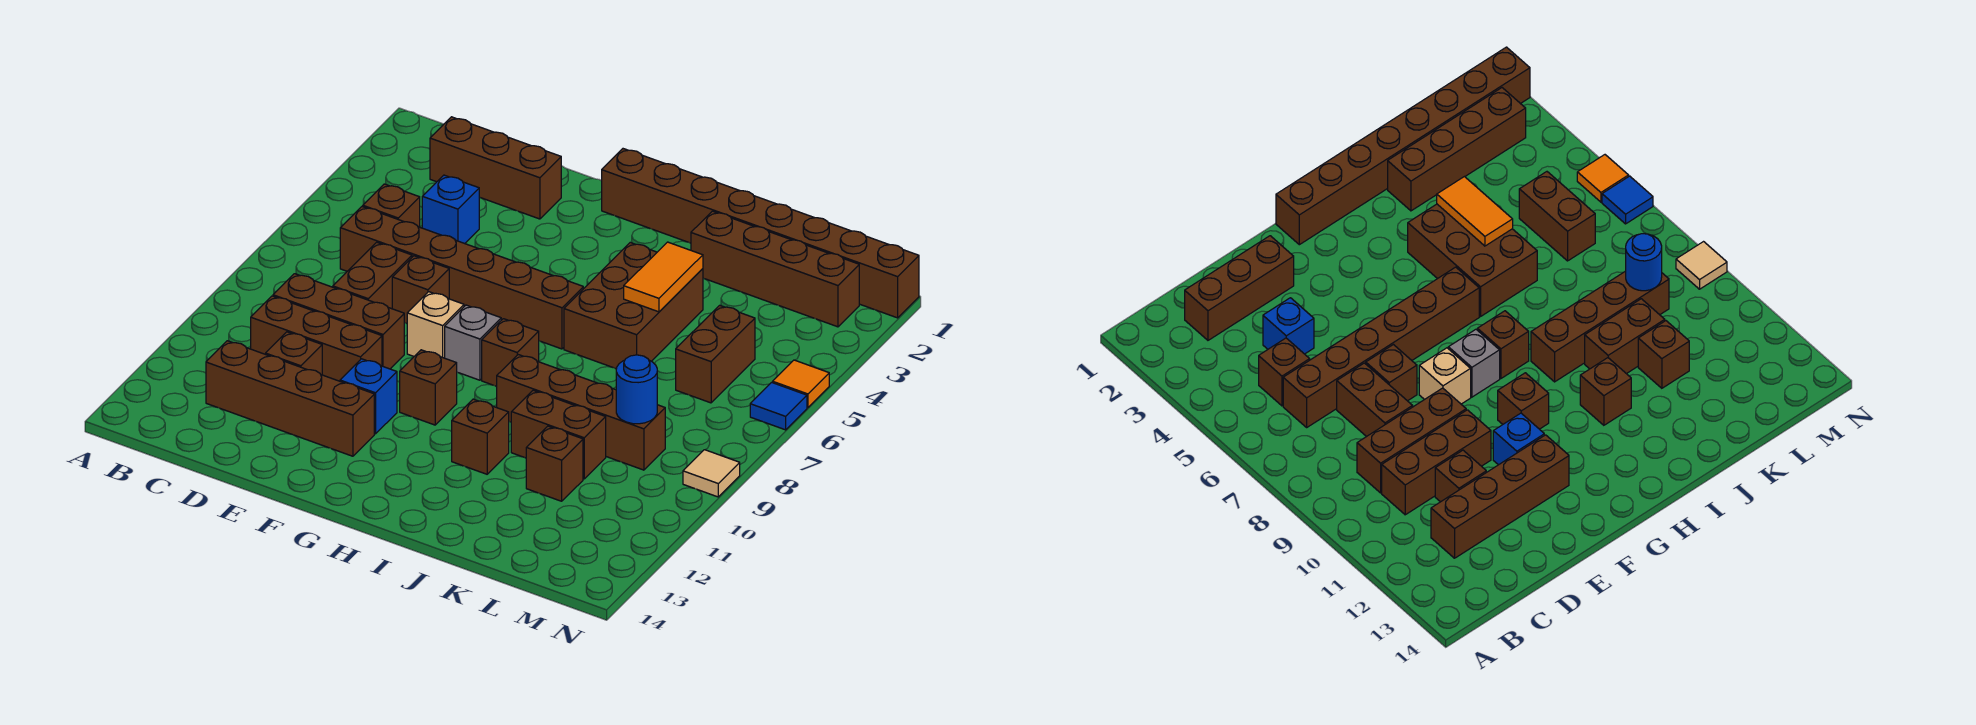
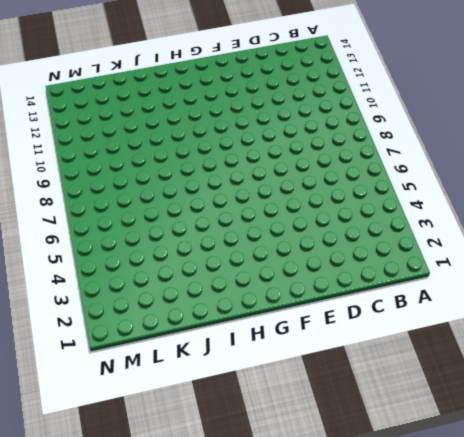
none -> brown 1x3 brick [430,117,561,219]
none -> brown 1x1 brick [363,184,420,227]
none -> brown 1x6 brick [340,207,583,349]

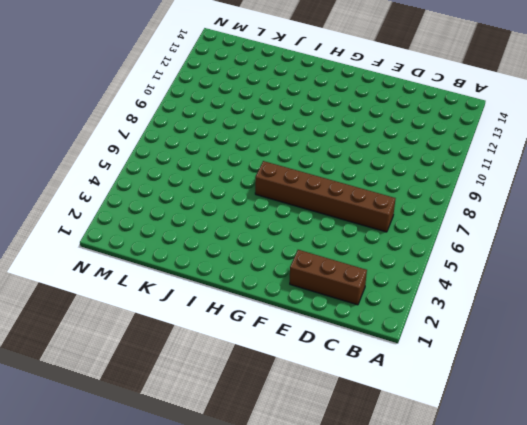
none -> brown 1x1 brick [363,184,420,227]
none -> brown 1x3 brick [273,274,404,369]
none -> brown 1x3 brick [251,296,382,381]

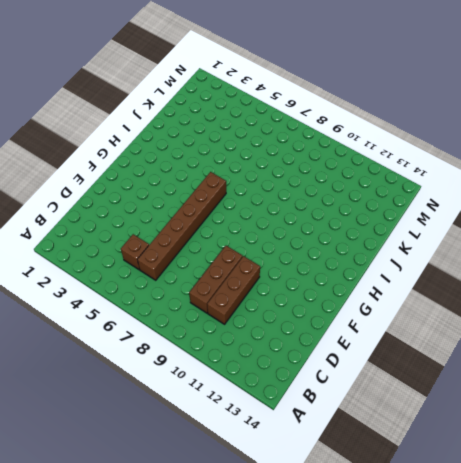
none -> brown 1x3 brick [430,117,561,219]
none -> brown 1x4 brick [206,341,374,456]
none -> blue 1x1 brick [422,175,479,244]

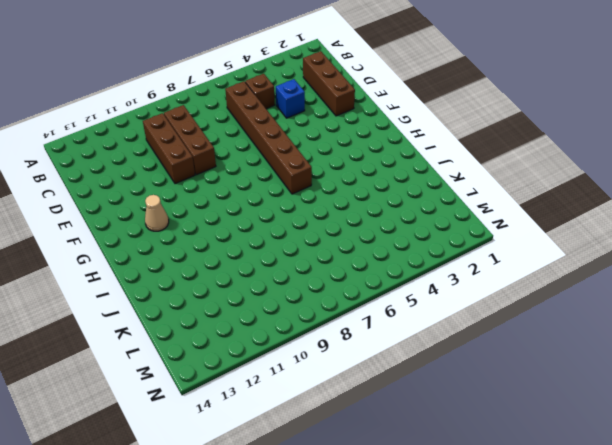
tan 1x1 cone [145,195,169,231] -> none
none -> brown 1x4 brick [206,341,374,456]
none -> brown 1x2 brick [333,242,412,309]
none -> brown 1x1 brick [266,332,322,375]

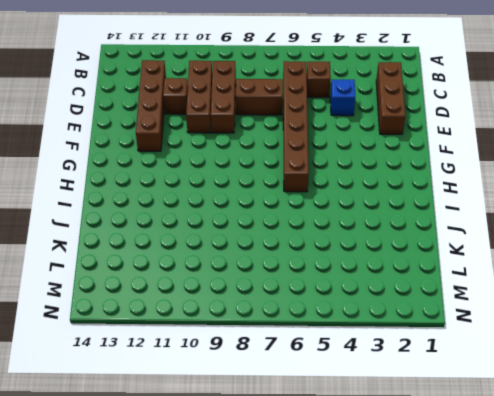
none -> brown 1x1 brick [392,256,449,323]
none -> tan 1x1 brick [407,292,464,358]
none -> blue 1x1 brick [340,359,397,434]

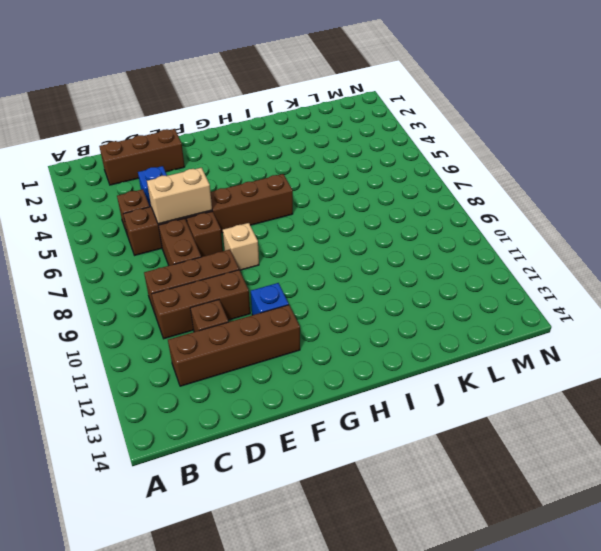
tan 1x2 brick [147,168,212,224] -> none
none -> brown 1x8 brick [602,149,919,318]
none -> grey 1x1 brick [445,305,501,380]
none -> brown 1x1 brick [400,350,457,425]

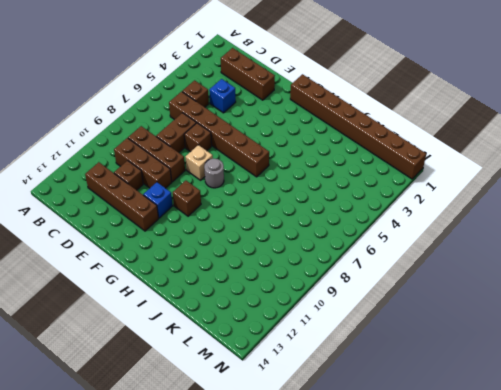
grey 1x1 round brick [204,159,224,188] -> grey 1x1 brick [445,305,501,380]
none -> brown 1x1 brick [482,319,539,386]
none -> brown 2x3 brick [564,243,703,369]
none -> brown 1x4 brick [496,355,665,470]

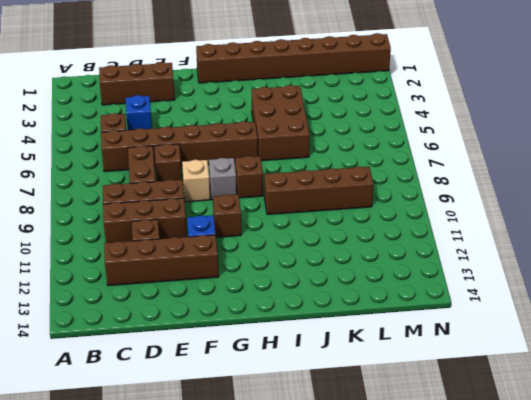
none -> brown 1x1 brick [452,399,509,474]
none -> brown 1x4 brick [691,211,859,327]
none -> brown 1x2 brick [511,390,606,479]

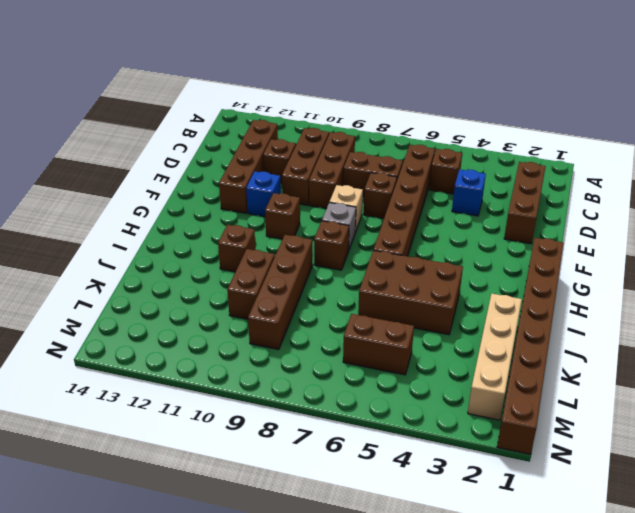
tan 1x4 brick [468,293,522,420] -> brown 1x4 brick [691,211,859,327]
none -> brown 1x1 brick [526,426,583,501]
none -> orange 1x1 tile [773,360,829,407]
none -> blue 1x1 tile [750,382,807,430]

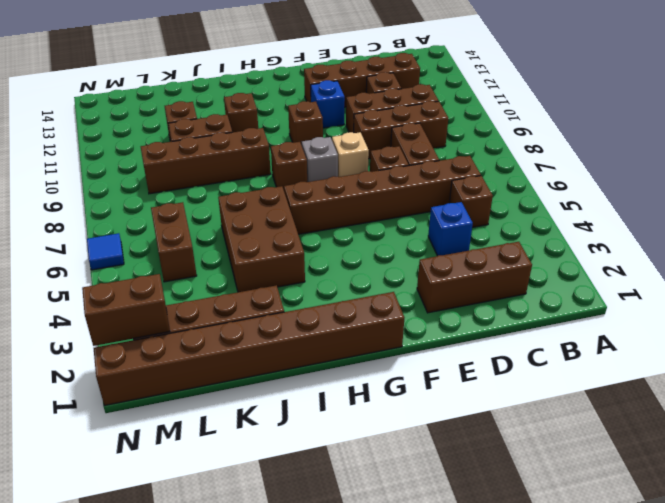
brown 1x2 brick [82,274,170,346] -> none
none -> orange 1x1 tile [773,360,829,407]
none -> tan 1x1 tile [683,450,740,497]
none -> orange 1x2 tile [624,242,703,312]

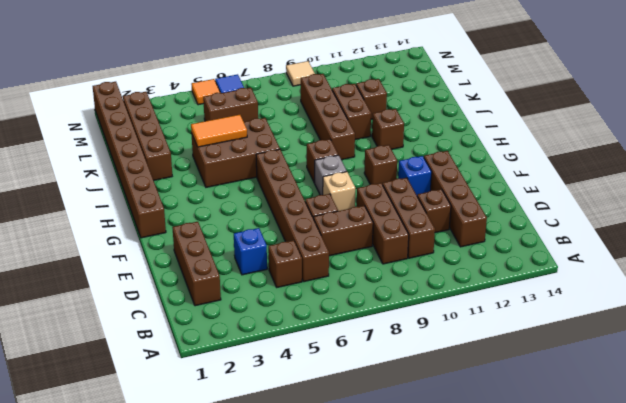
none -> blue 1x1 round brick [616,355,657,424]

